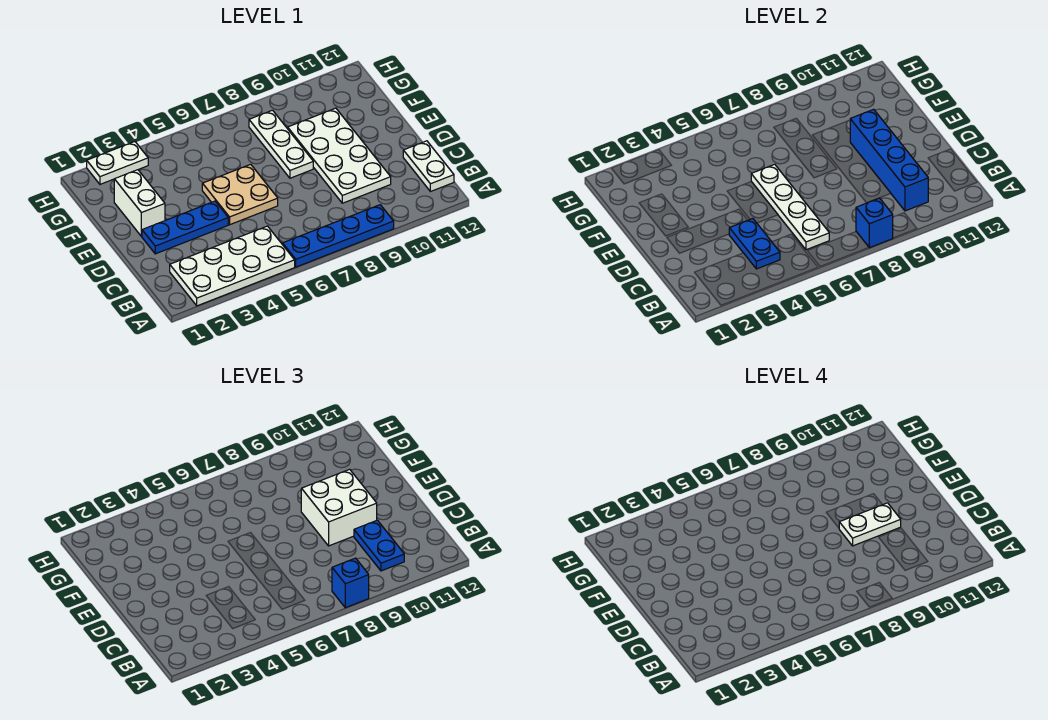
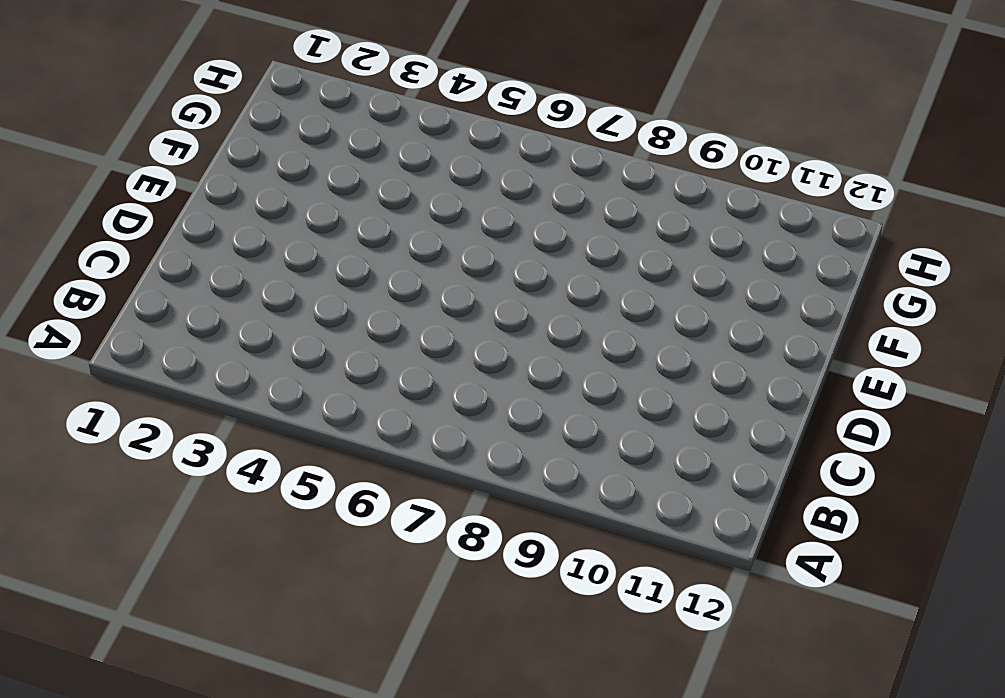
none -> white 2x4 plate [170,226,295,306]
none -> blue 1x4 plate [283,205,394,267]
none -> white 1x2 plate [403,141,454,192]

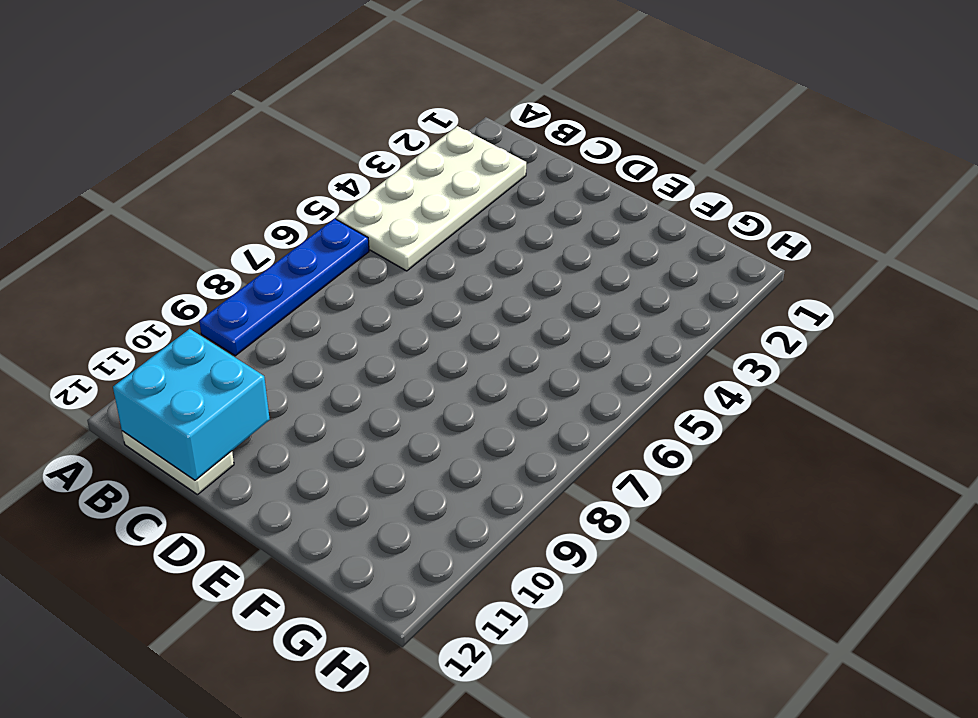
cyan 2x2 brick [113,329,270,480] -> none
none -> white 2x4 plate [288,108,391,203]
none -> blue 1x3 plate [142,201,228,254]
none -> tan 2x2 plate [202,164,278,225]

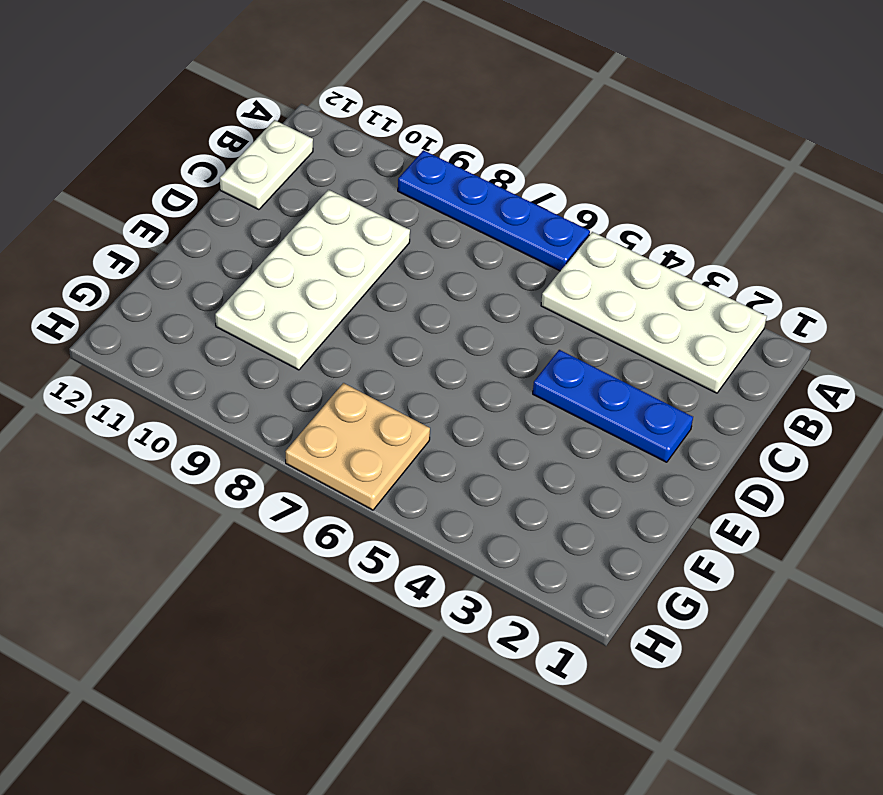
tan 2x2 plate [285,383,430,510] -> tan 2x2 plate moved to [202,164,278,225]
none -> white 1x2 brick [114,170,165,237]
none -> white 1x3 plate [249,110,313,178]
none -> white 1x2 plate [87,142,148,184]

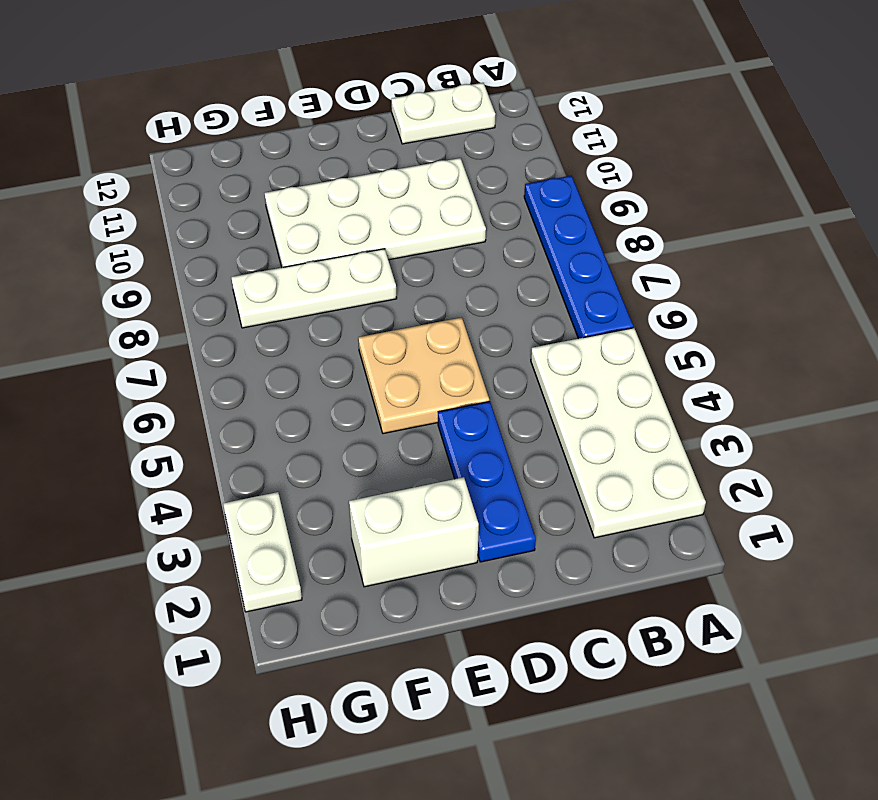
none -> blue 1x1 brick [856,198,893,248]
none -> blue 1x2 plate [729,219,780,269]
none -> white 1x4 plate [751,164,829,250]

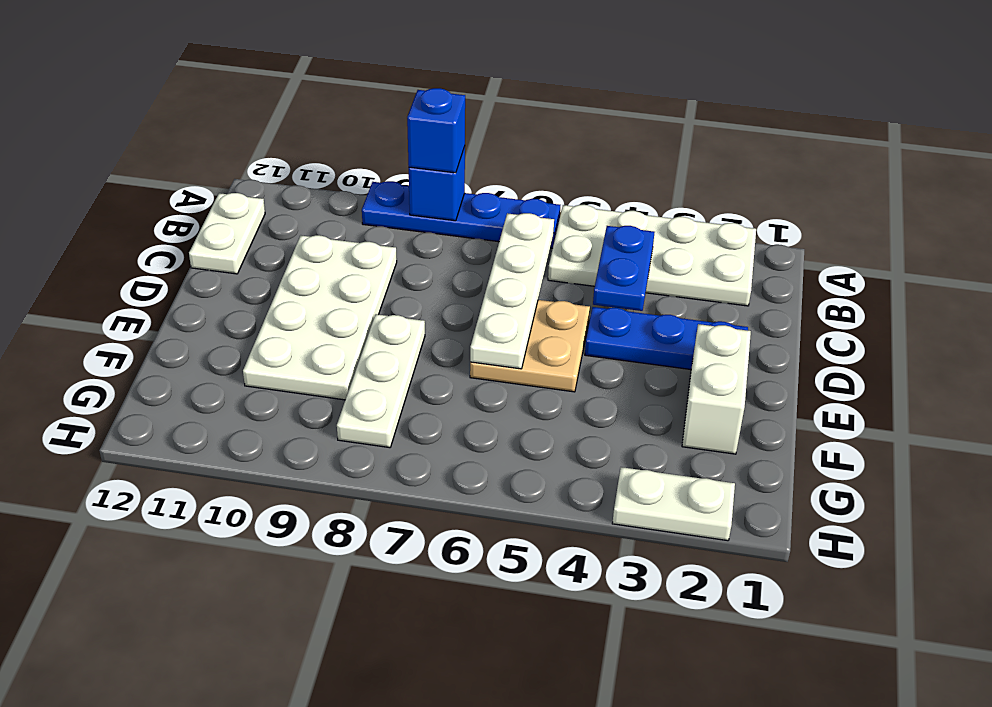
none -> blue 1x4 brick [850,109,928,211]
none -> blue 1x2 plate [354,520,404,571]
none -> white 2x2 brick [301,469,377,546]

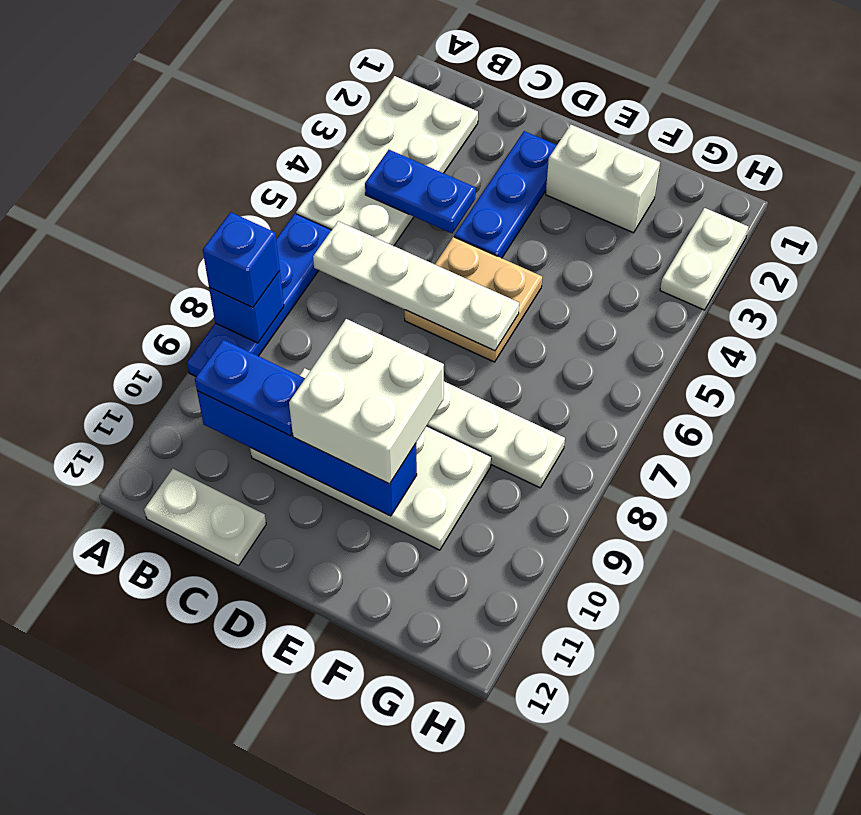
none -> white 1x2 plate [839,503,901,546]

